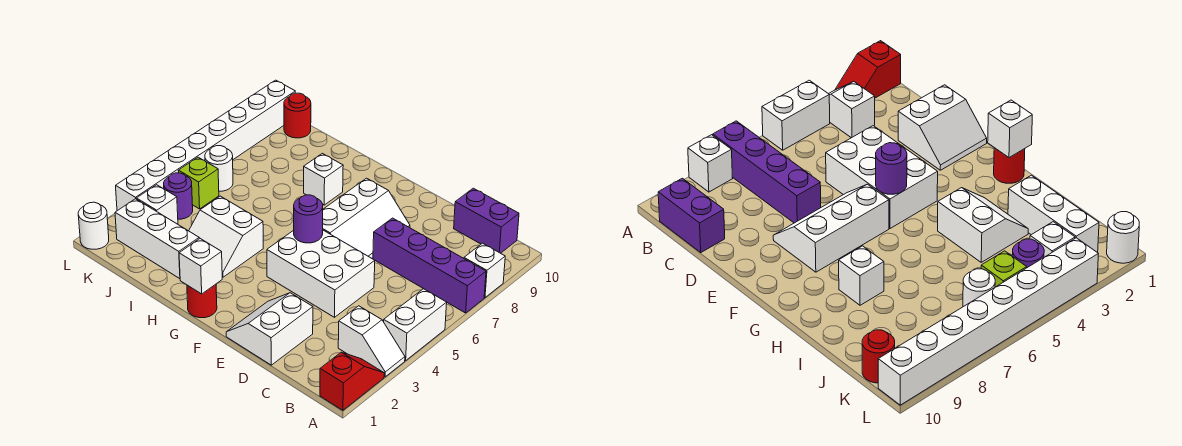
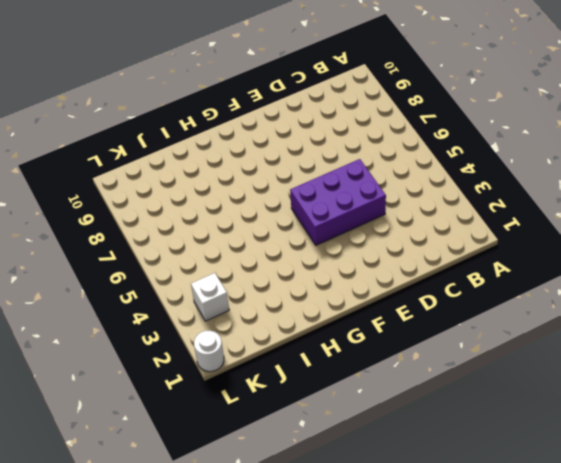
purple 2x3 brick [290,159,386,245] -> white 2x3 brick [267,230,375,317]
none -> red 1x2 slope [320,352,384,410]
none -> white 1x2 slope [338,306,405,377]
none -> white 1x2 brick [384,289,447,360]

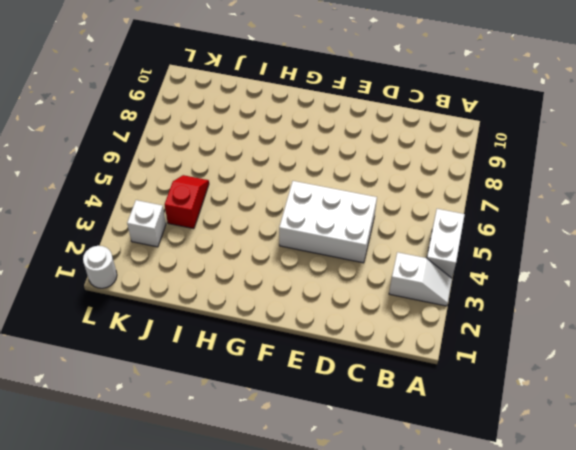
red 1x2 slope [165,175,209,229] -> red 1x2 slope moved to [320,352,384,410]
none -> purple 1x4 brick [373,218,486,313]
none -> white 1x1 brick [464,243,505,298]
none -> purple 1x2 brick [454,188,519,253]

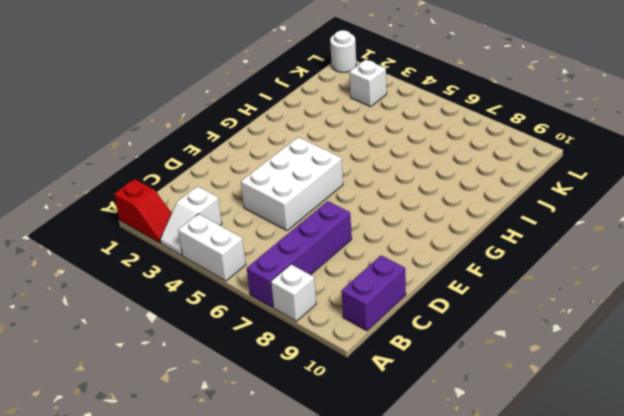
none -> white 2x2 slope [226,293,313,365]
none -> white 2x3 slope [323,178,410,258]
none -> red 1x1 round brick [187,284,217,318]

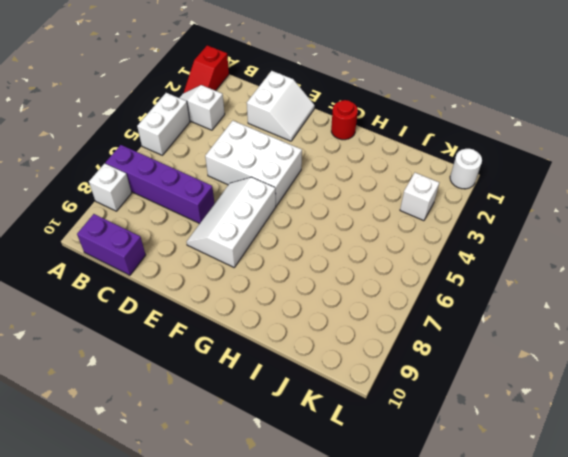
none -> white 2x2 slope [189,196,263,277]
none -> white 1x1 brick [304,153,343,205]
none -> white 1x3 brick [115,199,199,279]

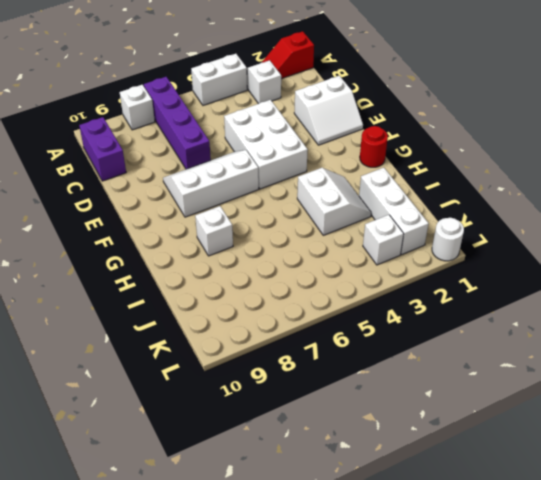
none -> purple 1x1 round brick [164,173,193,219]
none -> lime 1x1 brick [178,157,219,209]
none -> white 1x1 round brick [205,146,233,191]

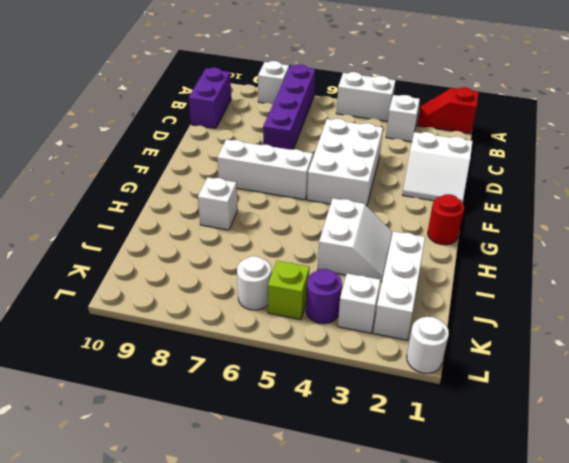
none -> red 1x1 round brick [284,93,311,138]
none -> white 1x8 brick [116,80,295,211]
none -> purple 1x1 round brick [294,195,323,243]

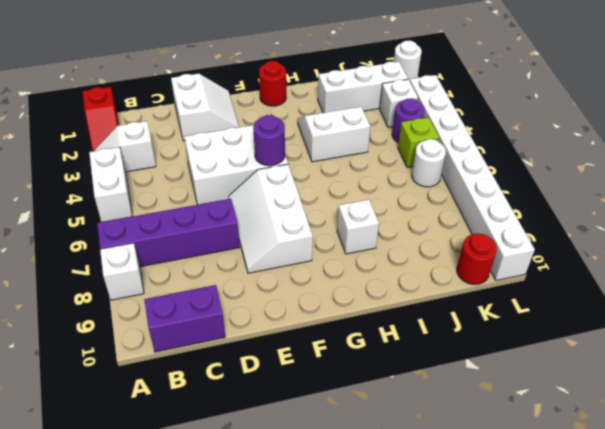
none -> white 1x1 brick [179,239,222,294]

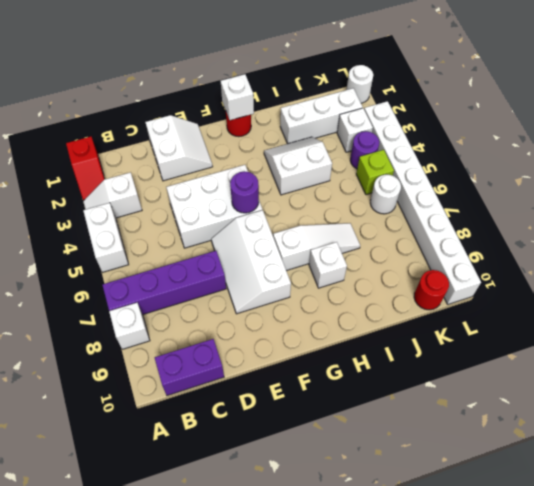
white 1x3 slope [273,223,360,271] -> none

